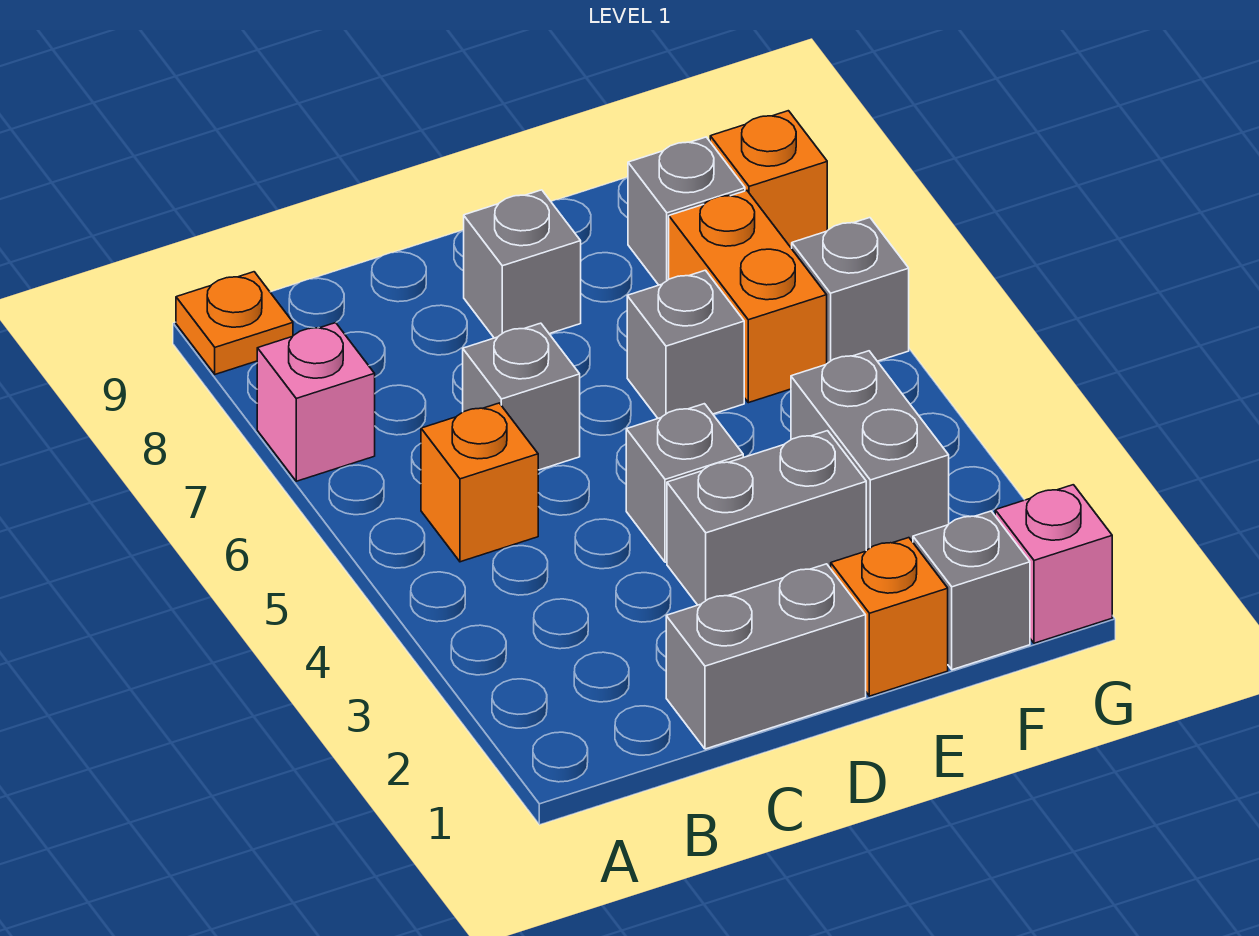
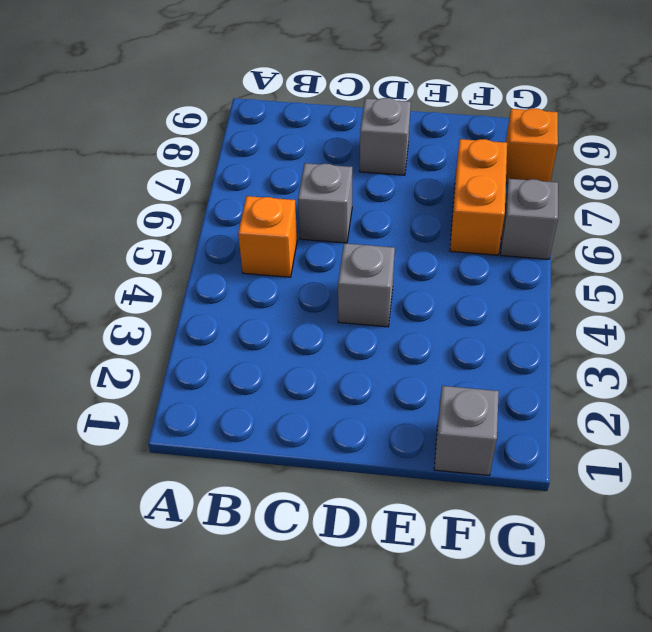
none -> pink 1x1 brick [257,323,375,481]
none -> orange 1x1 plate [176,272,293,374]
none -> grey 1x2 brick [666,564,866,749]

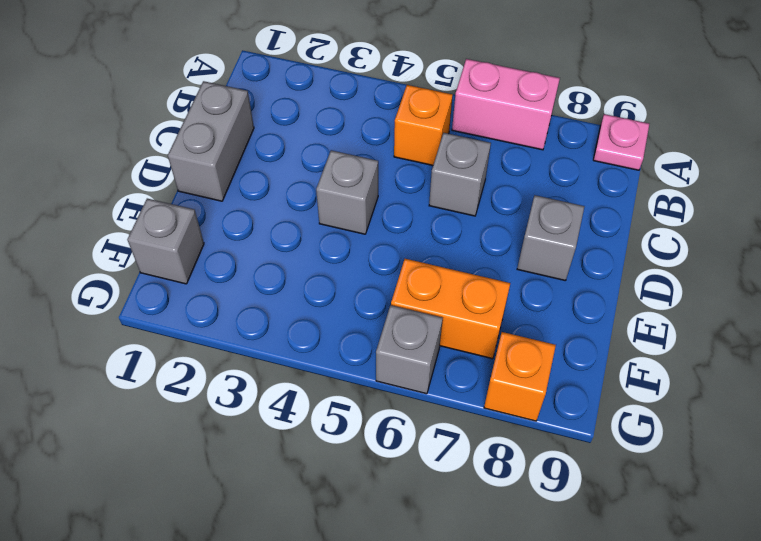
pink 1x2 brick [452,59,560,150] -> pink 1x1 brick [257,323,375,481]
pink 1x1 plate [593,114,649,170] -> orange 1x1 plate [176,272,293,374]
none -> grey 1x2 brick [667,431,866,605]
none -> orange 1x1 brick [831,538,948,696]
none -> grey 1x1 brick [627,270,744,418]

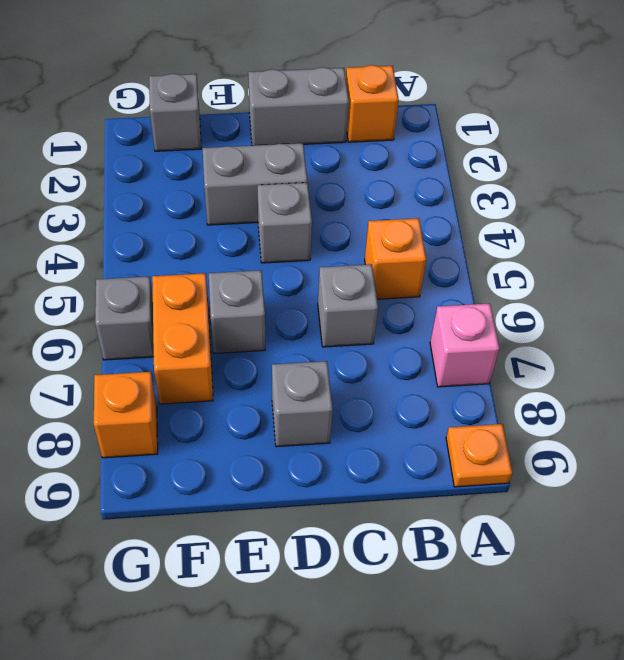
orange 1x1 brick [346,65,399,142] -> orange 1x1 brick moved to [831,538,948,696]
none -> grey 1x2 brick [791,351,949,551]
none -> grey 1x1 brick [628,137,745,285]
none -> pink 1x1 brick [995,485,1112,643]

